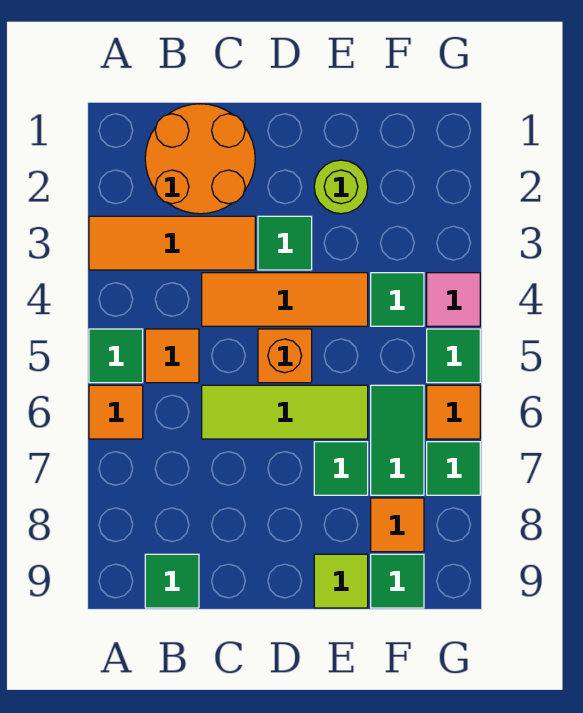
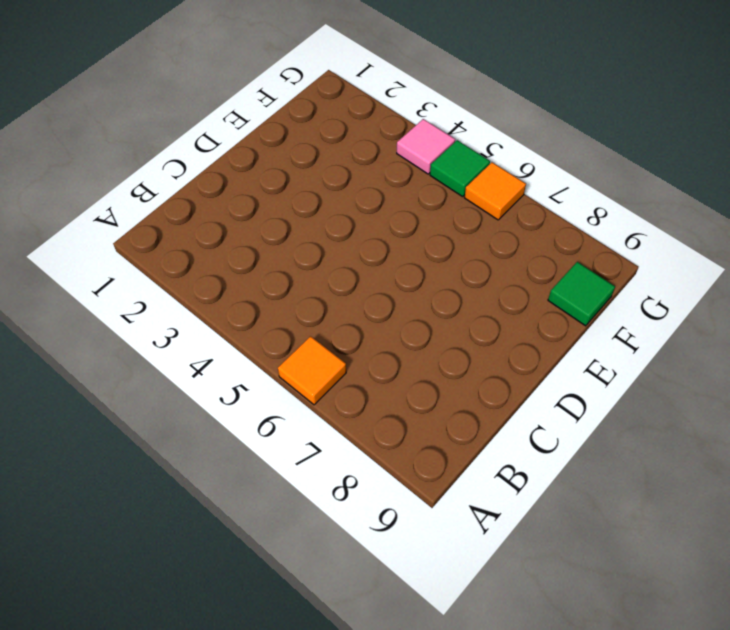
none -> orange 1x3 tile [89,216,255,270]
none -> green 1x1 tile [89,329,143,383]
none -> orange 2x2 round brick [145,104,255,214]

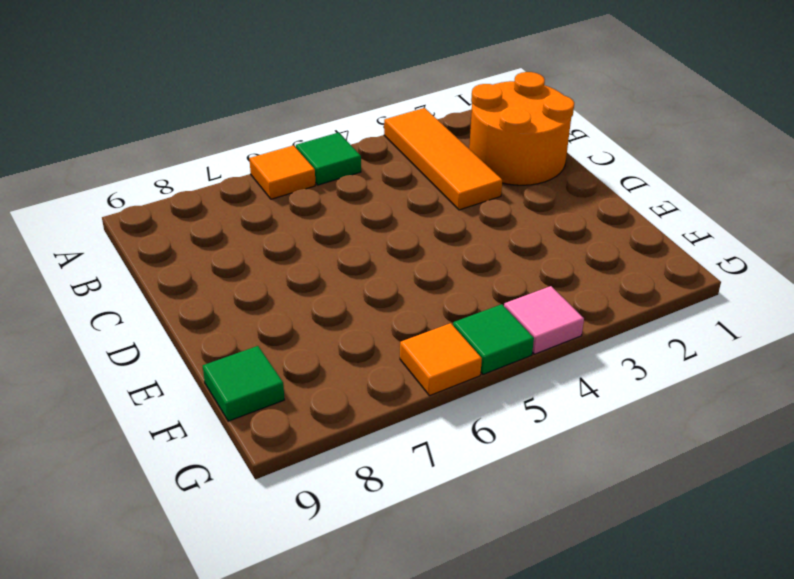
none -> orange 1x1 tile [145,329,199,383]
none -> green 1x1 tile [145,554,199,608]
none -> orange 1x3 tile [202,273,368,326]

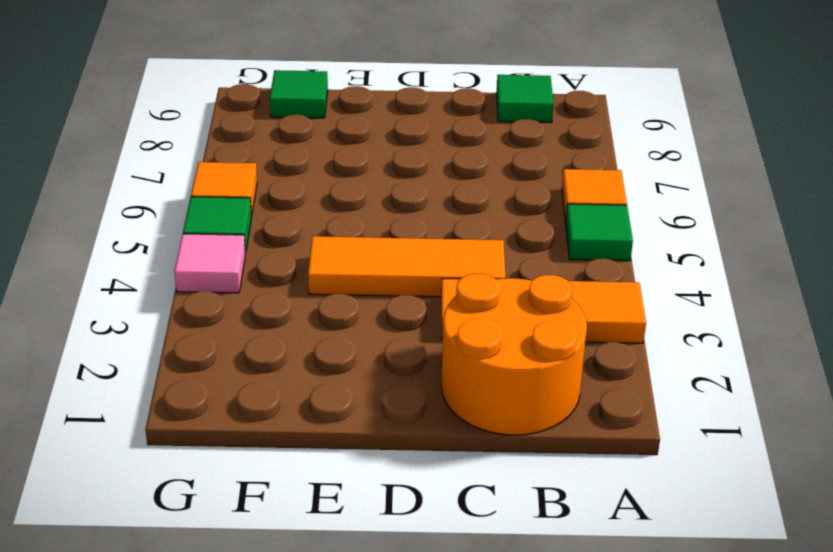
none -> orange 1x1 tile [145,329,199,383]
none -> lime 1x3 tile [202,385,368,439]
none -> green 1x1 tile [258,216,312,270]

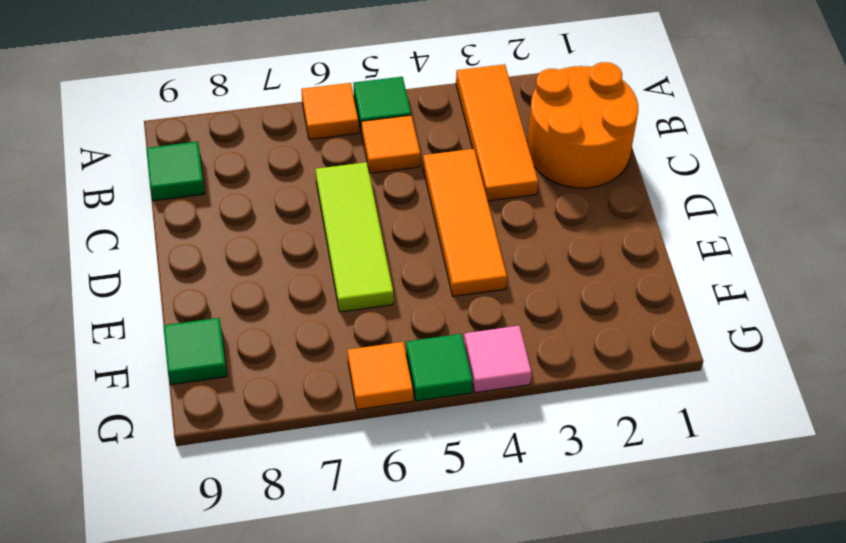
none -> green 1x1 tile [258,216,312,270]
none -> orange 1x1 brick [258,329,312,383]
none -> lime 1x1 round brick [314,160,368,214]

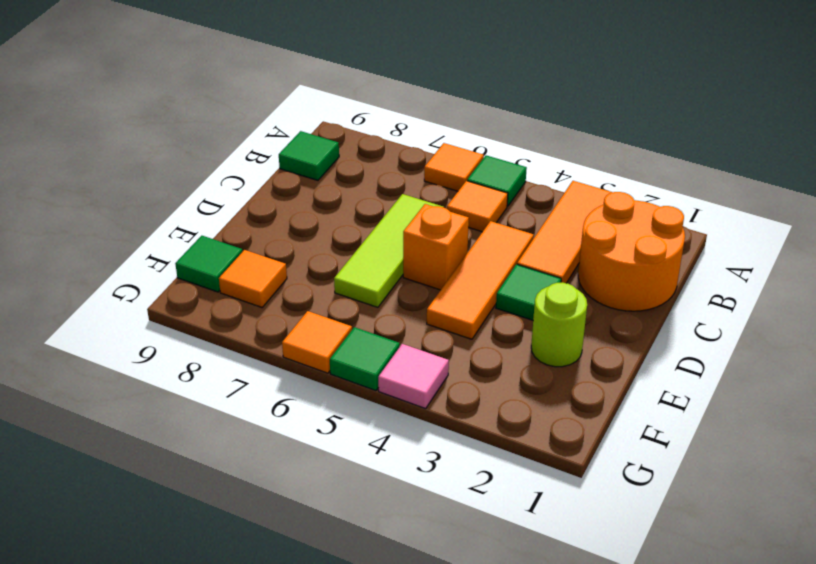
none -> green 1x1 tile [314,442,368,495]
none -> lime 1x1 tile [314,554,368,608]
none -> green 1x1 tile [371,273,424,326]

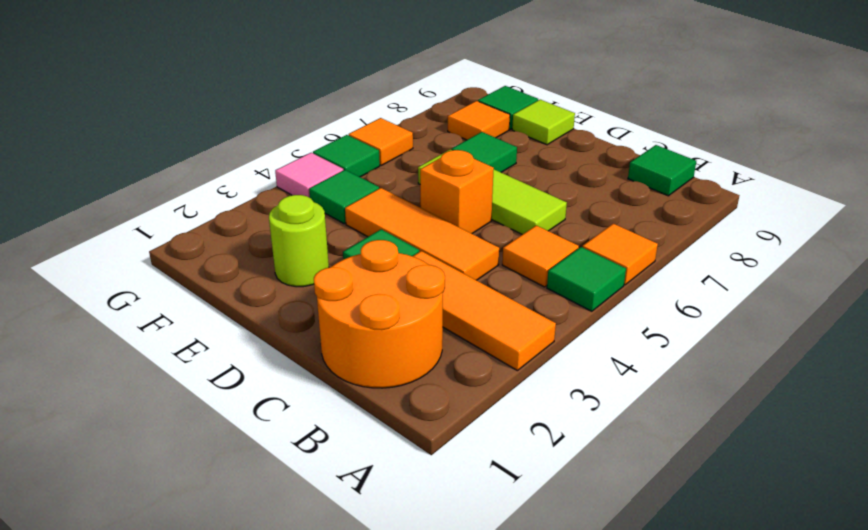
none -> green 1x2 tile [371,385,424,495]
none -> green 1x1 tile [427,442,480,495]

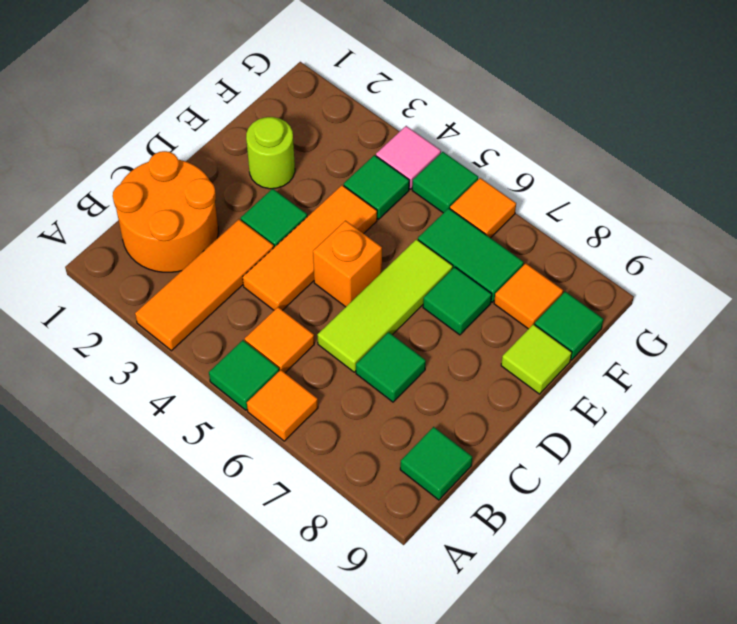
green 1x1 tile [356,332,426,402] -> green 1x1 tile moved to [427,442,480,495]

